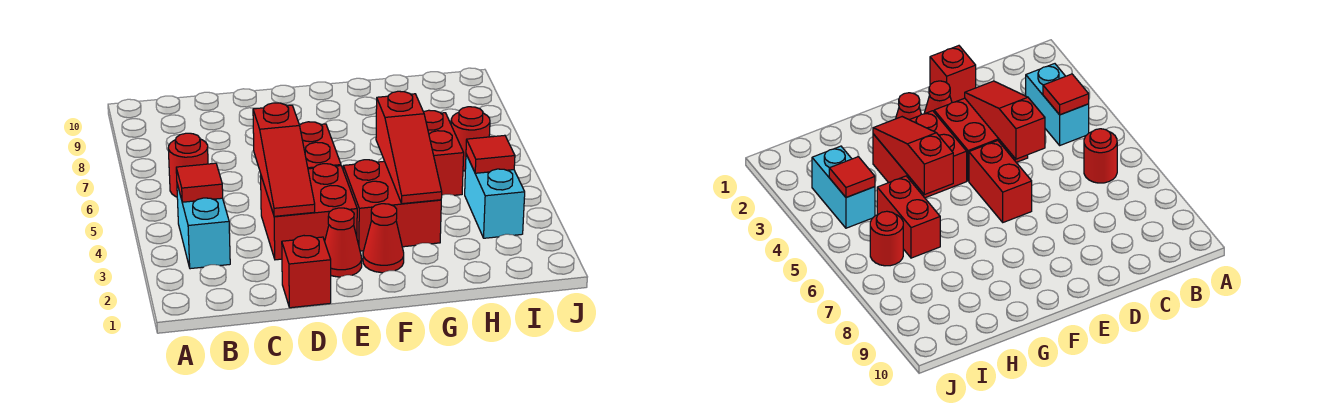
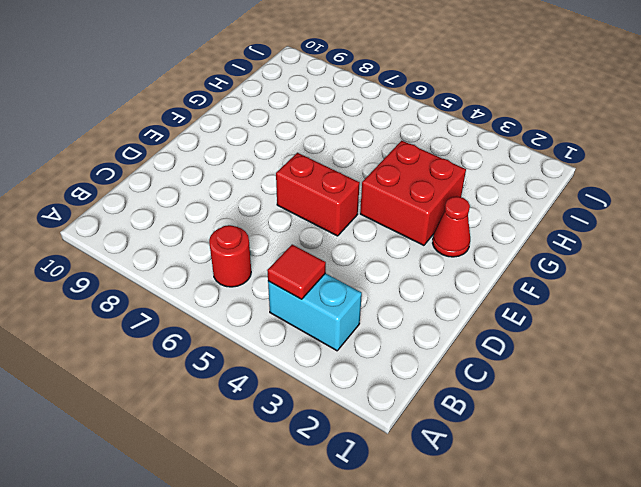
none -> red 1x1 brick [282,236,331,308]
none -> red 2x2 brick [261,164,357,260]
none -> red 1x1 cone [325,208,362,277]

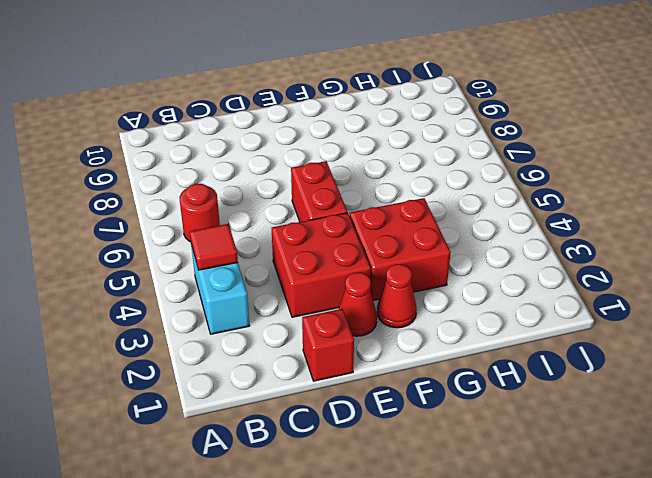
none -> red 1x2 brick [424,110,464,195]
none -> cyan 1x2 brick [465,154,525,238]
none -> red 1x1 round brick [451,107,490,171]

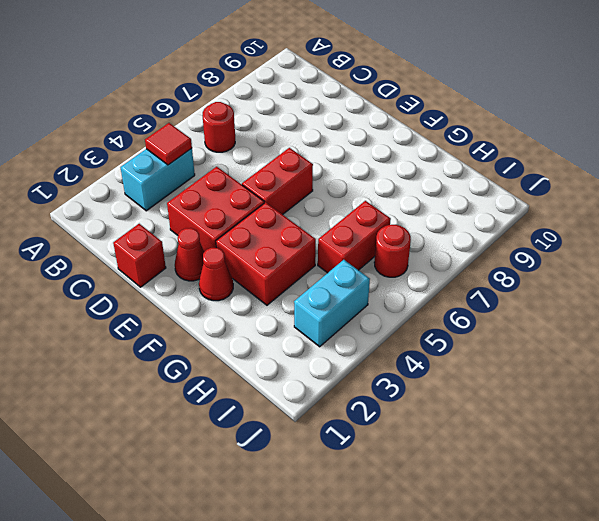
none -> red 1x3 slope [253,103,315,216]
none -> red 1x3 slope [376,91,442,204]
none -> red 1x1 tile [466,135,515,173]

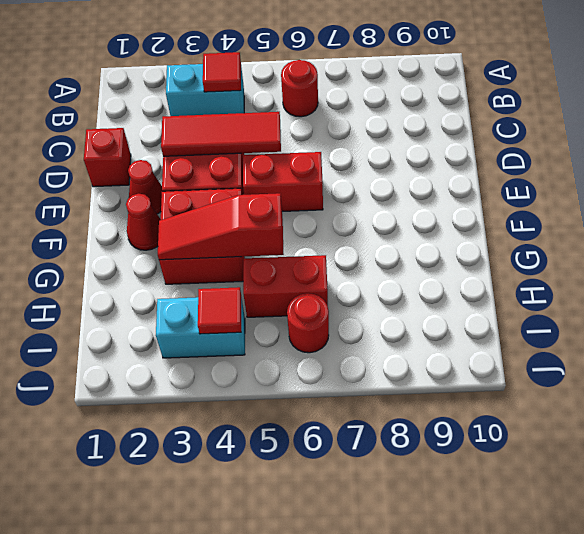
red 1x3 tile [161,112,281,156] -> red 1x3 slope [253,103,315,216]

